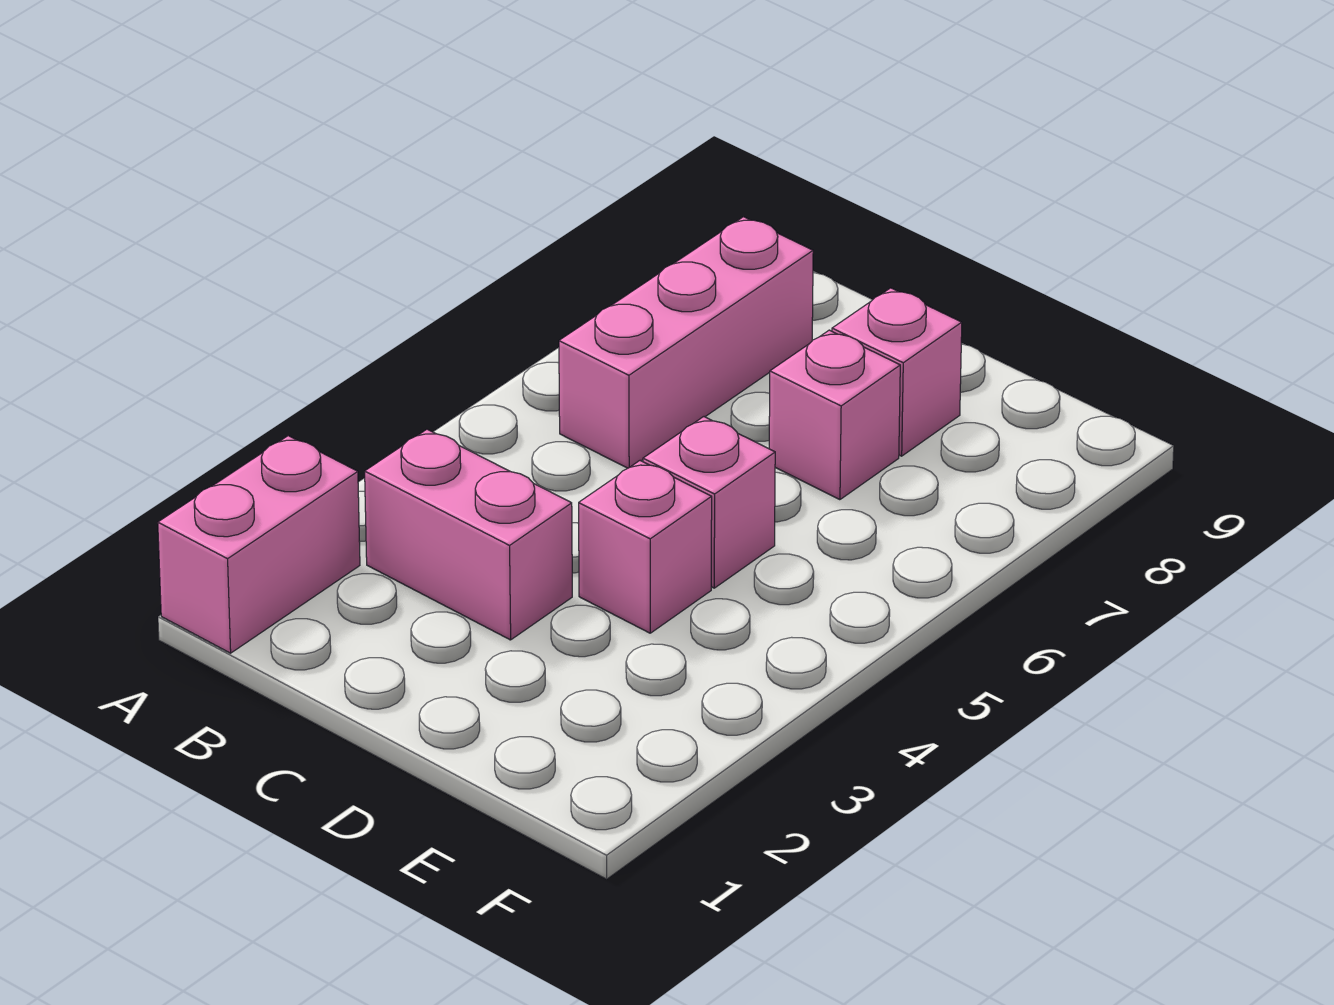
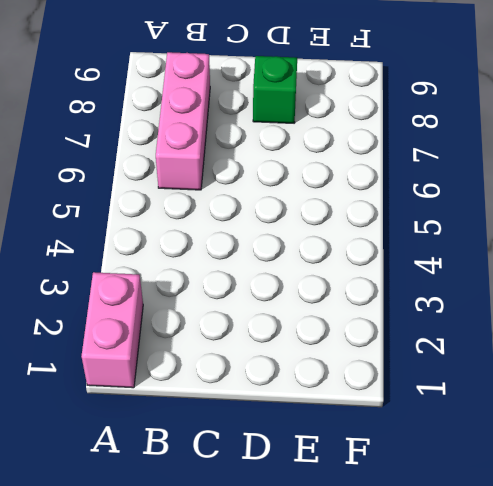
green 1x1 brick [253,56,297,123] -> pink 1x1 brick [832,288,962,456]
none -> pink 1x2 brick [365,429,572,640]
none -> pink 1x1 brick [579,461,712,633]

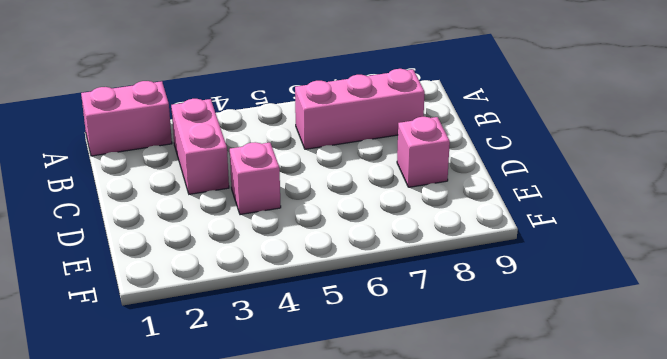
none -> pink 1x1 brick [643,417,775,588]
none -> pink 1x1 brick [769,330,900,500]

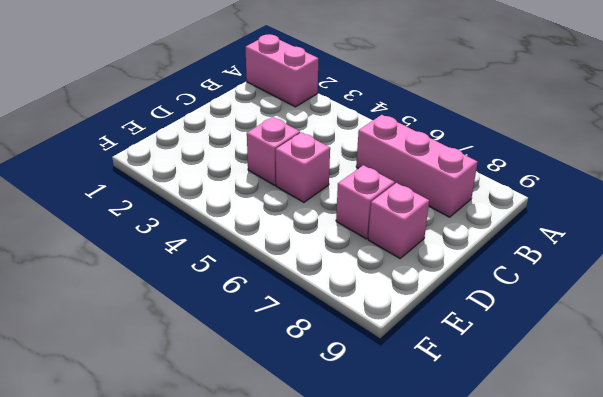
none -> pink 1x2 brick [365,429,572,640]

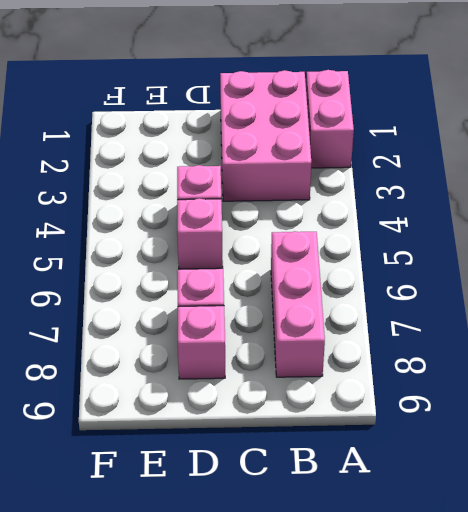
pink 2x3 brick [220,70,311,201] -> pink 1x2 brick [365,429,572,640]

